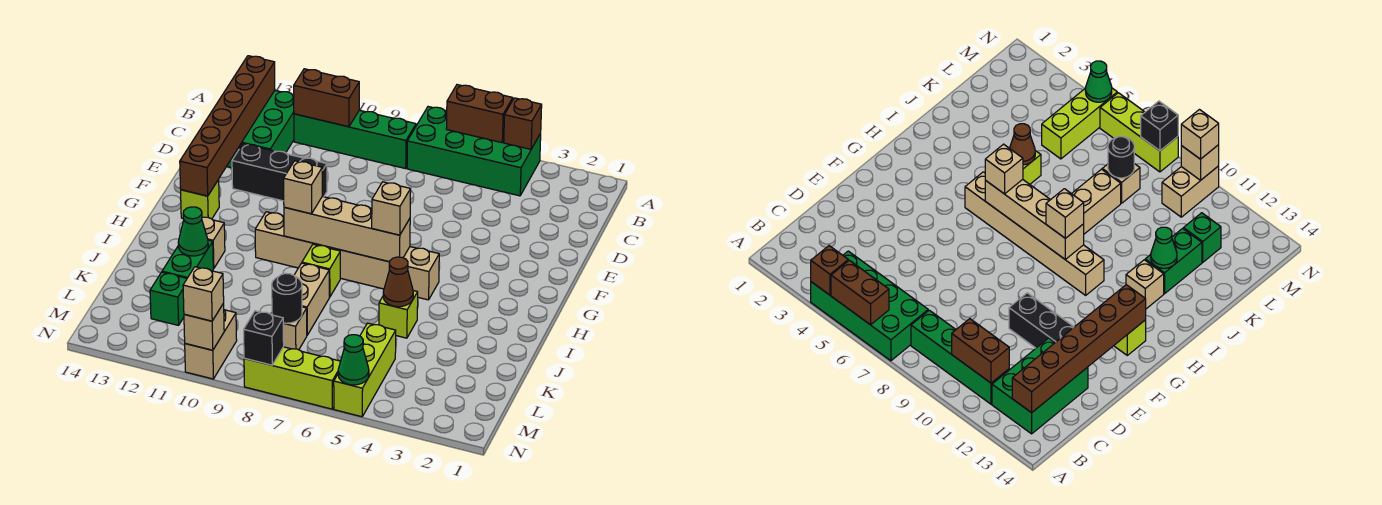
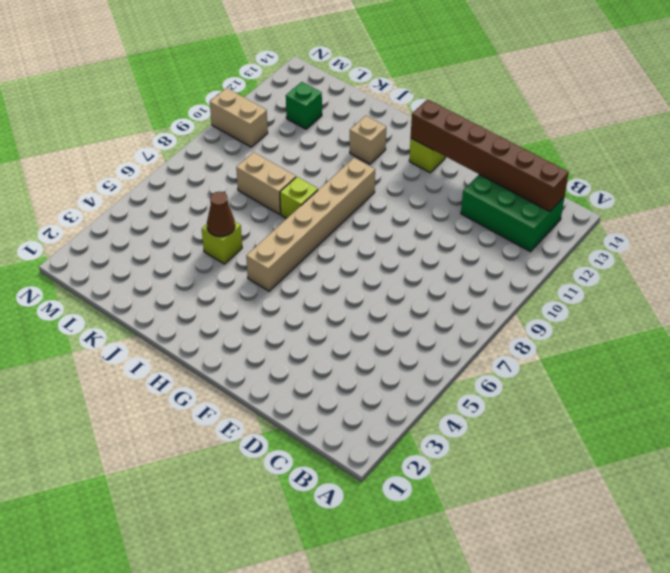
none -> green 2x4 brick [407,107,541,196]
none -> green 1x4 brick [294,110,416,169]
none -> black 1x3 brick [232,144,327,201]
none -> green 1x2 brick [162,240,213,278]

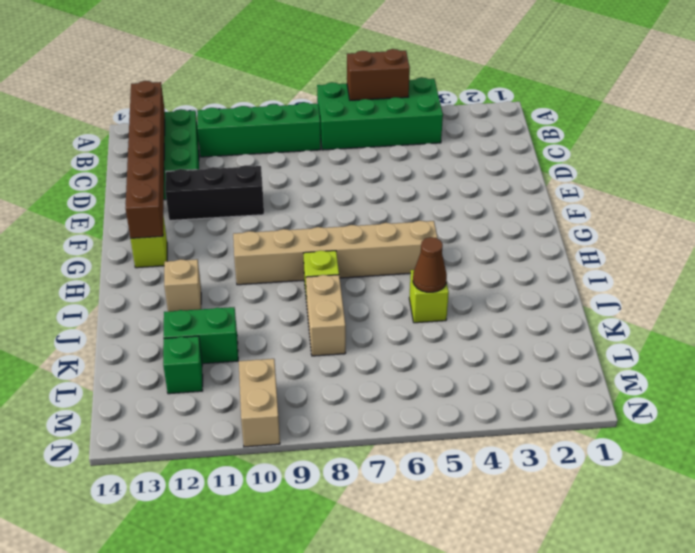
green 1x2 brick [164,307,238,364] -> green 1x2 brick turned to [162,240,213,278]
none -> lime 1x3 brick [334,323,396,417]
none -> tan 1x1 brick [271,307,307,350]
none -> lime 1x3 brick [244,347,341,409]
none -> brown 1x1 brick [504,98,542,149]

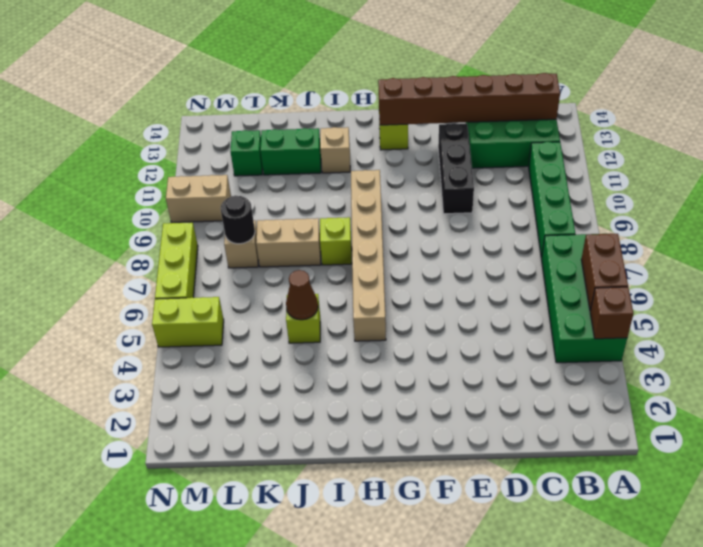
lime 1x2 brick [152,297,224,347] -> lime 1x3 brick [334,323,396,417]
none -> brown 1x2 brick [294,69,359,127]
none -> tan 1x4 brick [284,196,410,262]
none -> green 1x1 cone [178,207,208,256]
none -> green 1x1 cone [338,335,369,385]

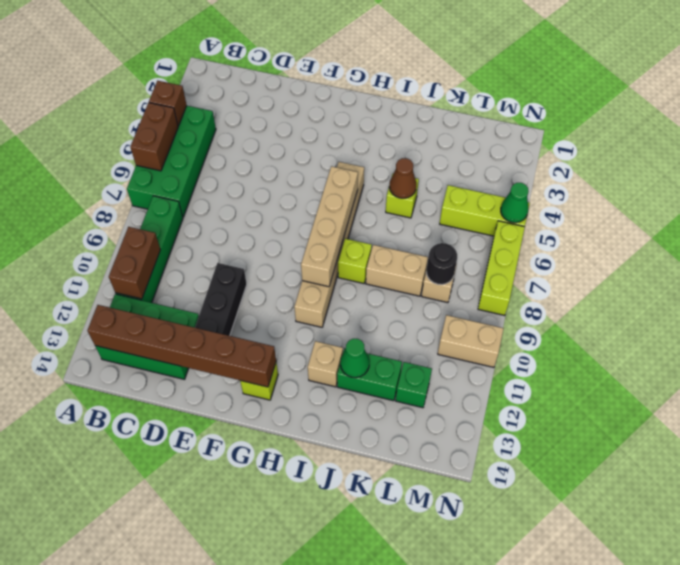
none -> black 1x1 brick [244,311,284,365]
none -> tan 1x1 brick [184,303,224,350]
none -> tan 1x1 brick [372,182,411,235]
none -> tan 1x1 brick [284,161,322,214]

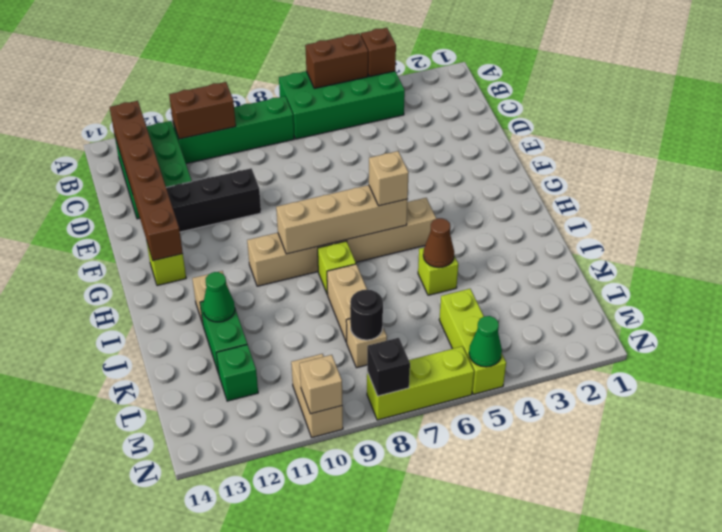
none -> tan 1x1 brick [284,161,322,214]
none -> tan 1x1 brick [183,267,224,321]

